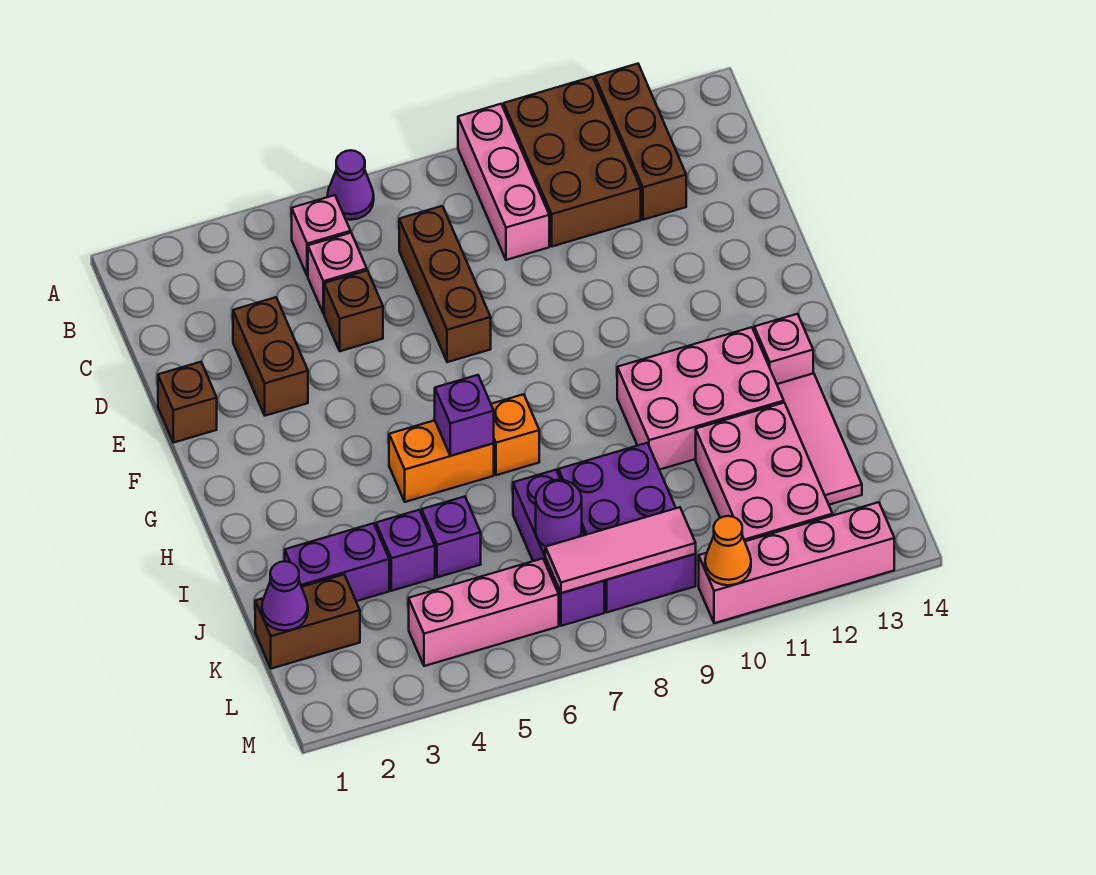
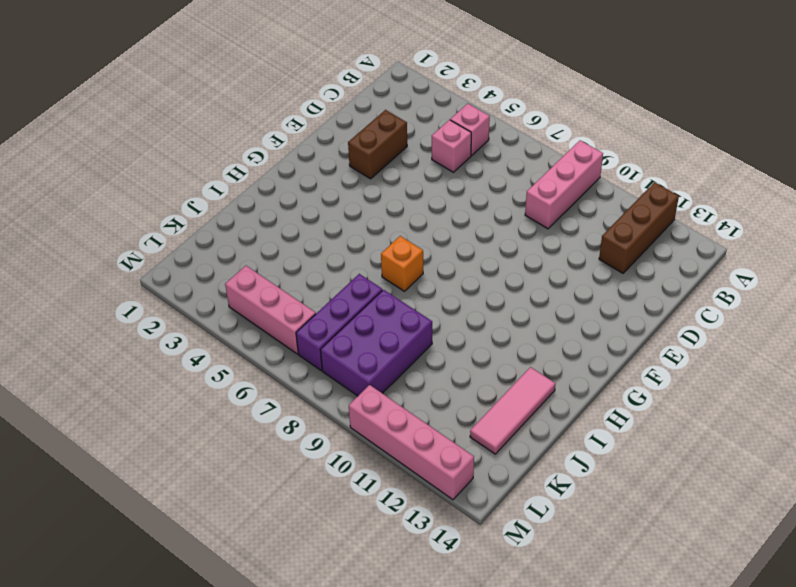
none -> purple 1x1 cone [327,150,374,220]
none -> brown 2x3 brick [504,77,641,246]
none -> brown 1x3 brick [399,206,491,362]

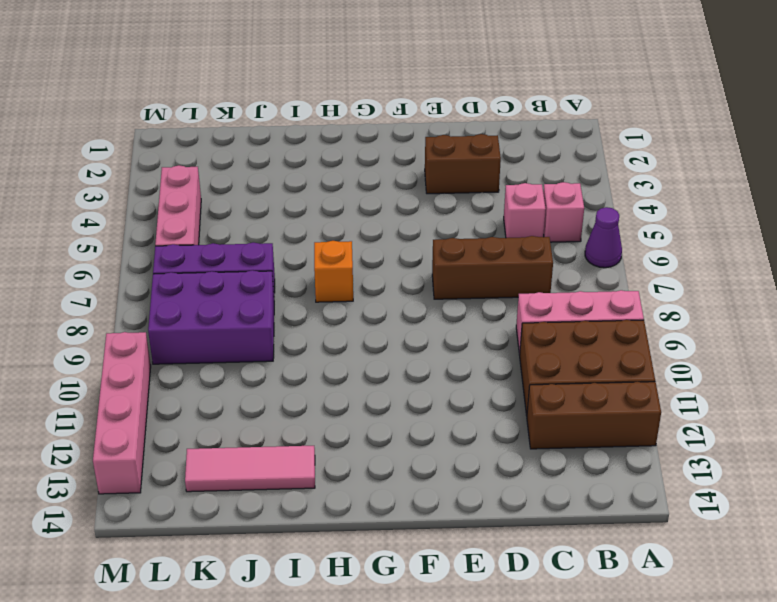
none -> brown 1x1 brick [324,271,383,351]
none -> brown 1x1 brick [158,362,217,443]
none -> orange 1x2 brick [389,420,494,502]

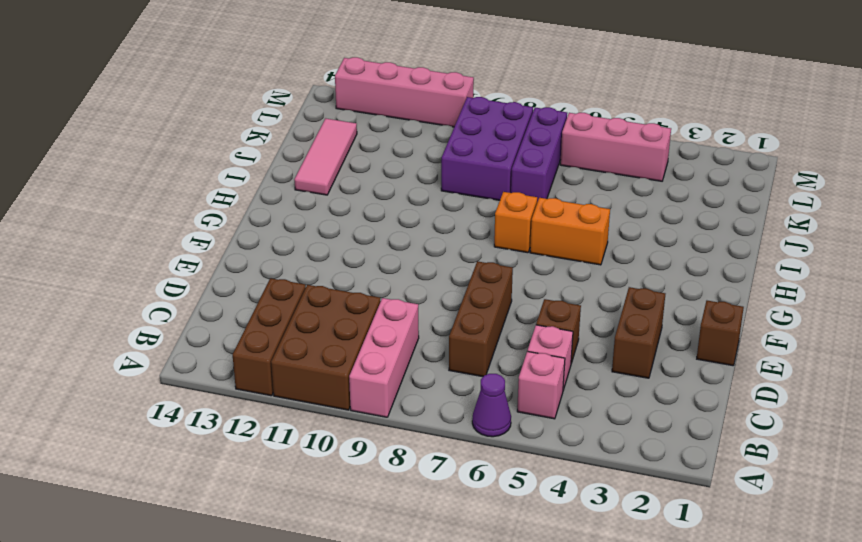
none -> pink 2x3 brick [617,327,784,470]
none -> pink 1x1 brick [754,314,813,384]
none -> purple 1x2 brick [285,523,389,601]

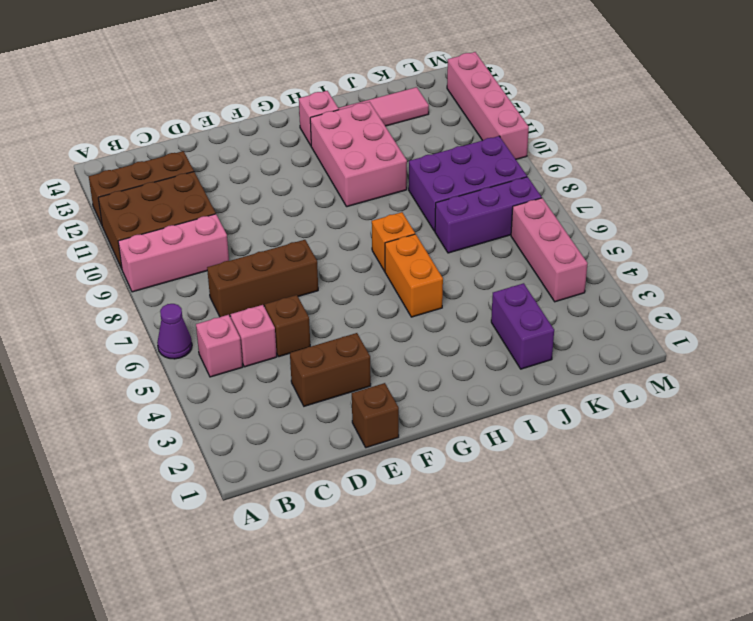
none -> purple 1x1 brick [376,510,435,591]
none -> purple 1x1 brick [422,497,481,577]
none -> pink 2x3 brick [696,403,833,541]

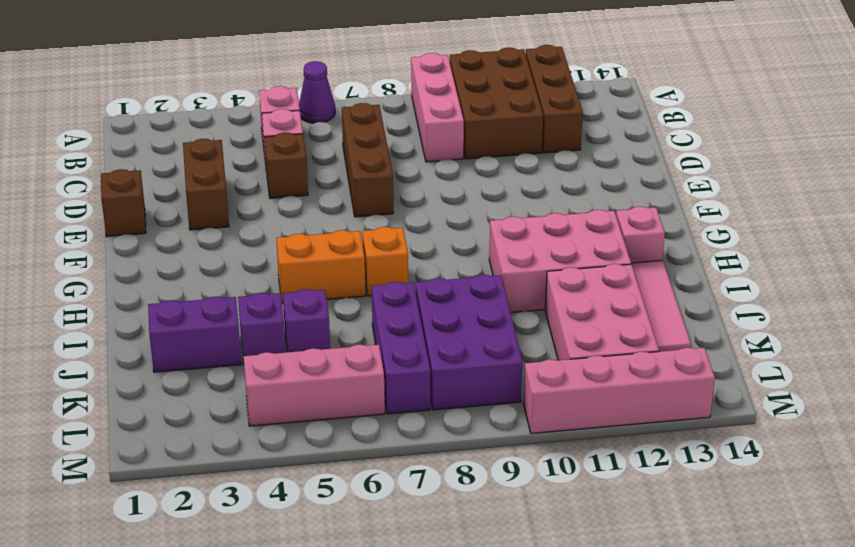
none -> brown 1x2 brick [255,575,360,669]
none -> purple 1x1 brick [435,375,494,456]
none -> purple 1x1 cone [262,561,308,631]

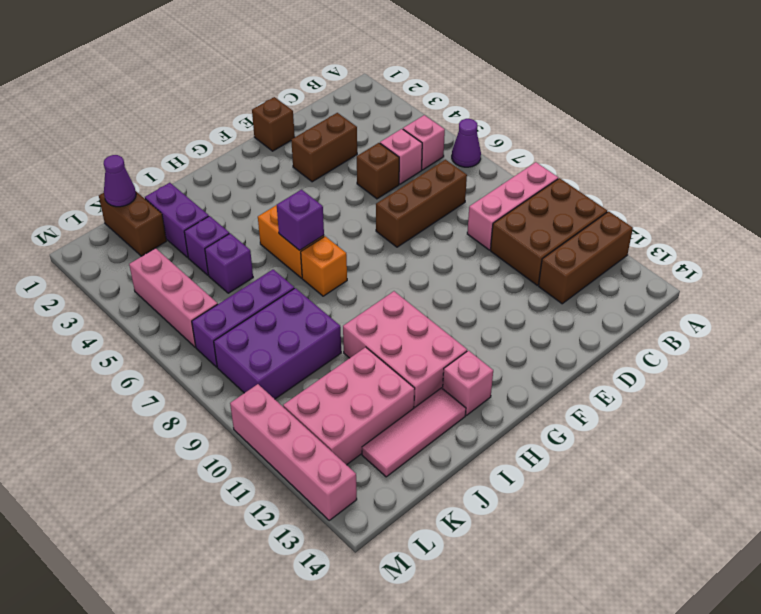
none -> purple 1x1 round brick [536,480,582,547]
none -> pink 1x3 tile [545,507,696,593]
none -> orange 1x1 cone [705,516,751,585]

